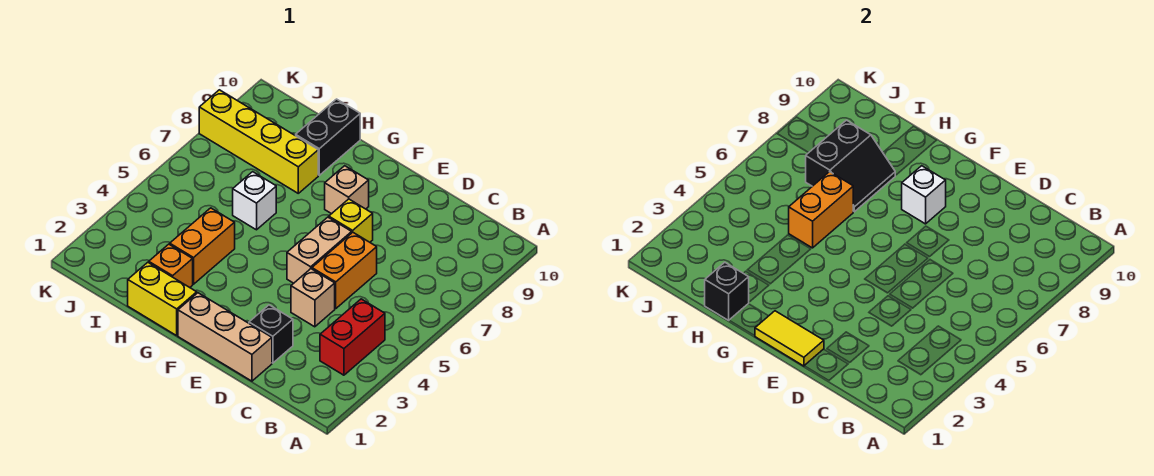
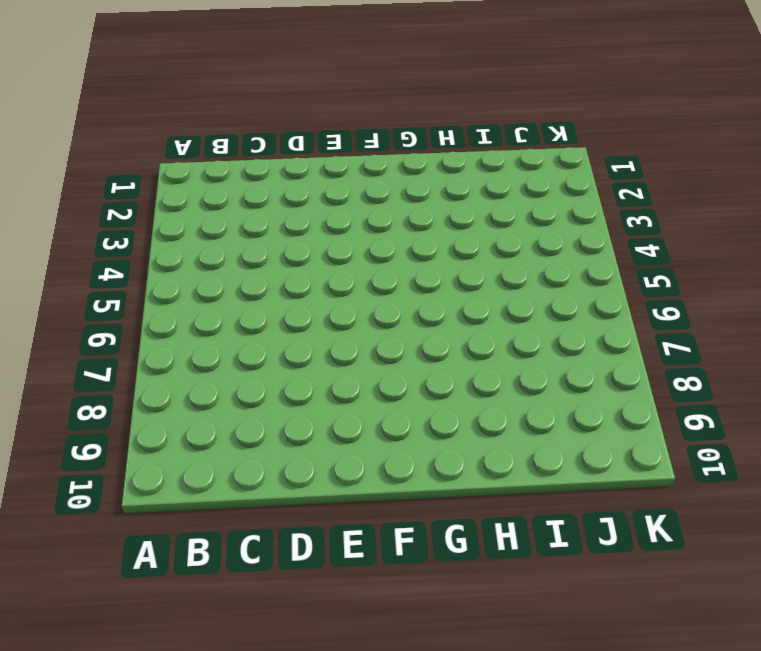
none -> red 1x2 brick [320,299,385,375]
none -> tan 1x3 brick [178,293,272,381]
none -> black 1x1 brick [249,305,293,363]

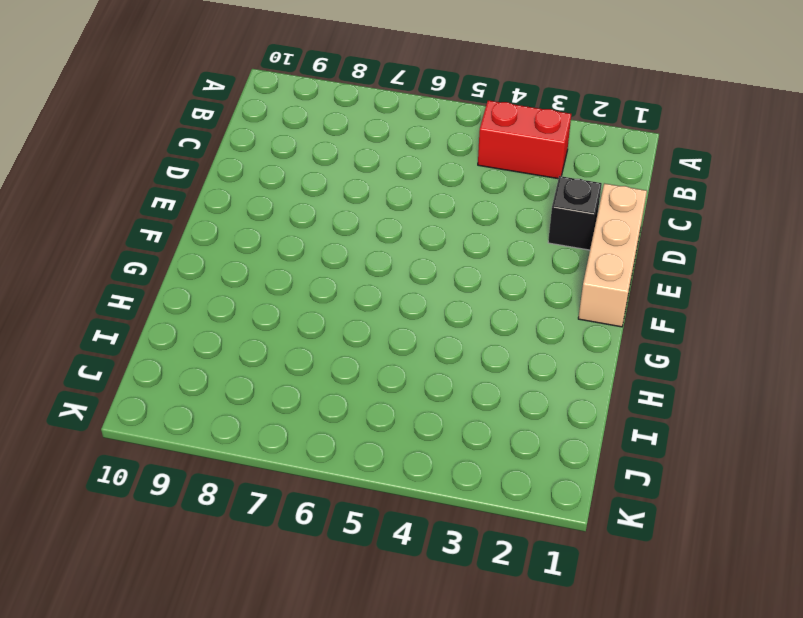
none -> tan 1x1 brick [291,269,335,327]
none -> orange 1x2 brick [312,233,377,308]
none -> tan 1x2 brick [287,217,352,283]

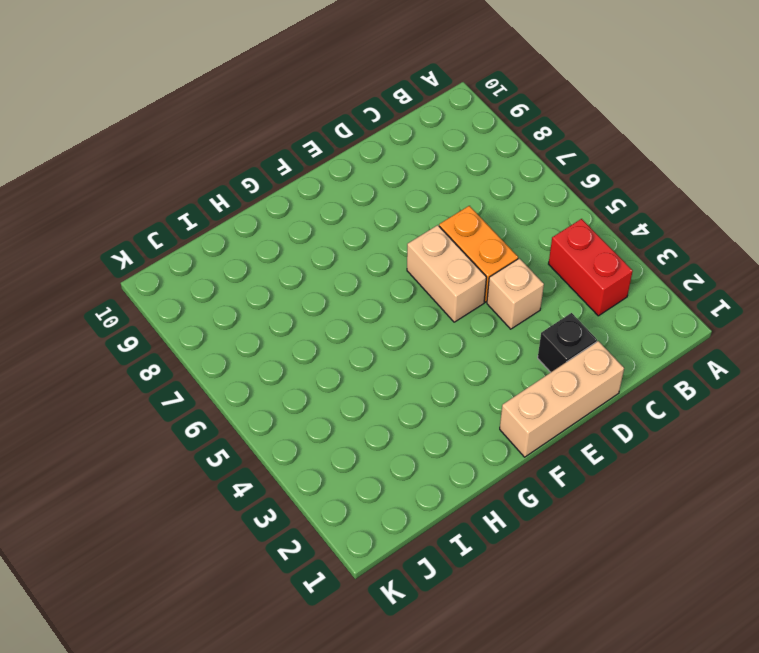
none -> yellow 1x1 brick [329,199,373,242]
none -> tan 1x1 brick [325,166,369,214]
none -> yellow 1x2 brick [128,262,197,336]

